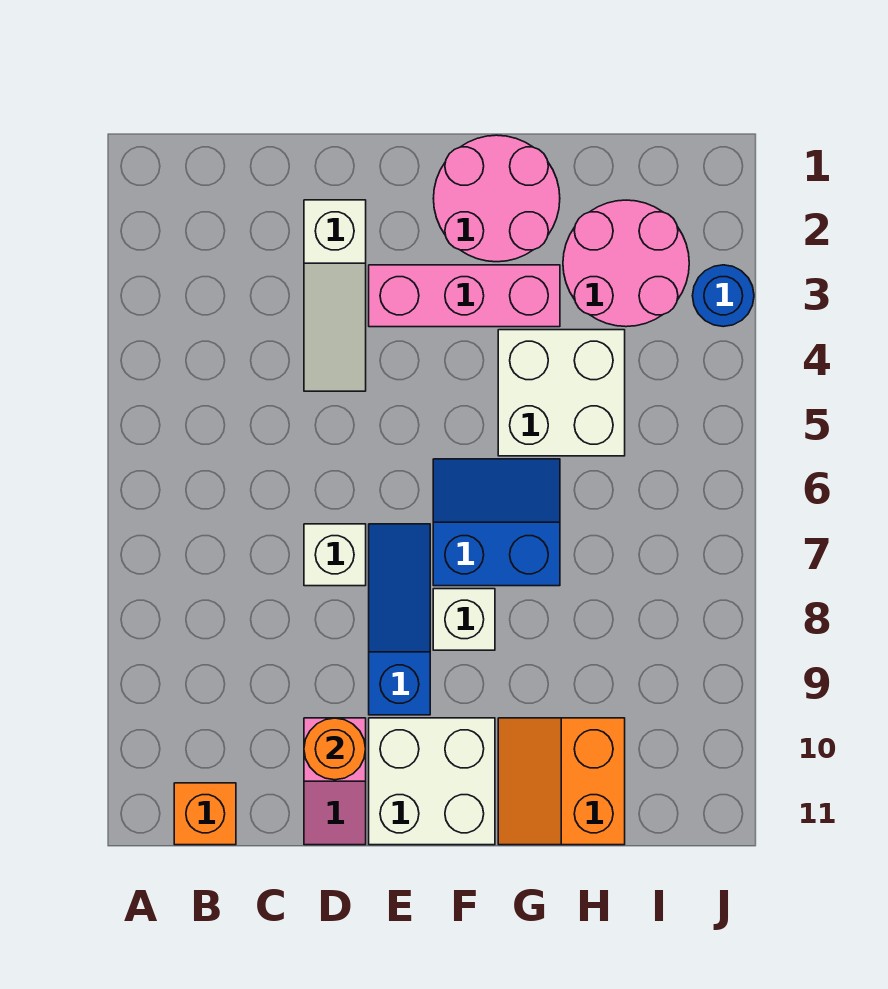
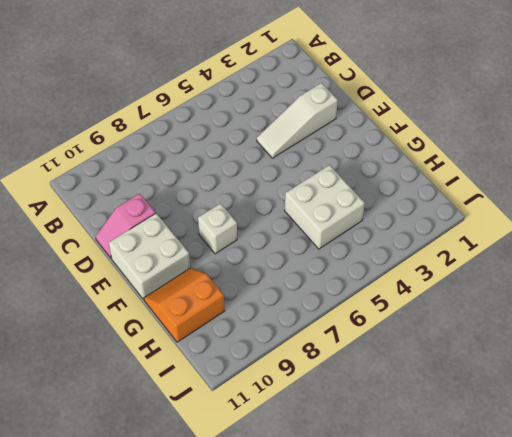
none -> orange 1x1 brick [174,783,236,845]
none -> white 1x1 brick [304,524,366,586]
none -> pink 1x3 brick [369,265,560,327]

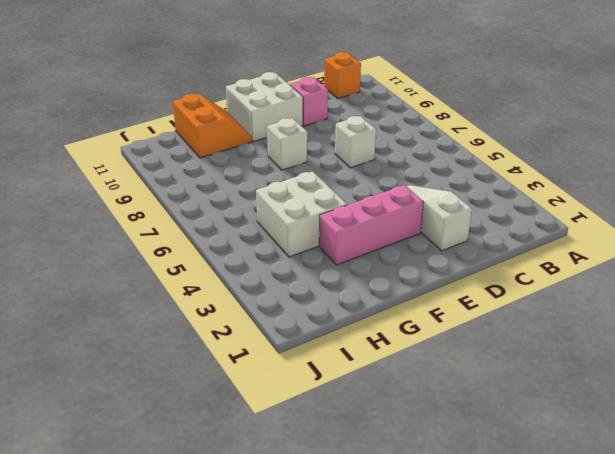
none -> blue 1x3 slope [369,524,430,715]
none -> pink 2x2 round brick [433,135,560,262]
none -> blue 2x2 slope [433,459,560,586]

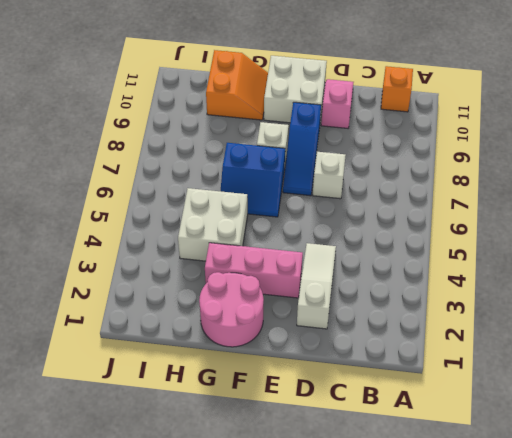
none -> pink 2x2 round brick [563,200,689,327]
none -> blue 1x1 round brick [692,265,754,327]
none -> orange 1x1 round brick [304,718,366,780]

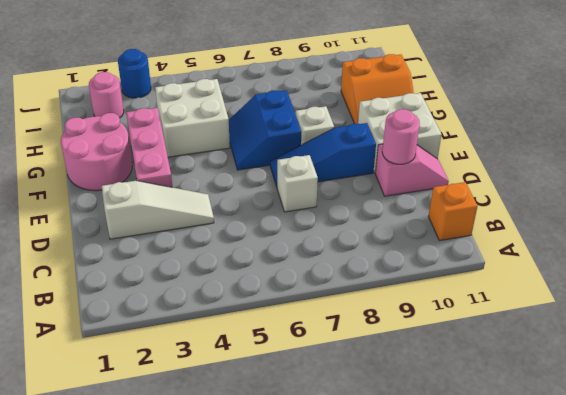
pink 1x1 round brick [382,109,420,164] -> orange 1x1 round brick [304,718,366,780]
pink 1x1 round brick [89,72,124,118] -> pink 2x2 round brick [563,200,689,327]

